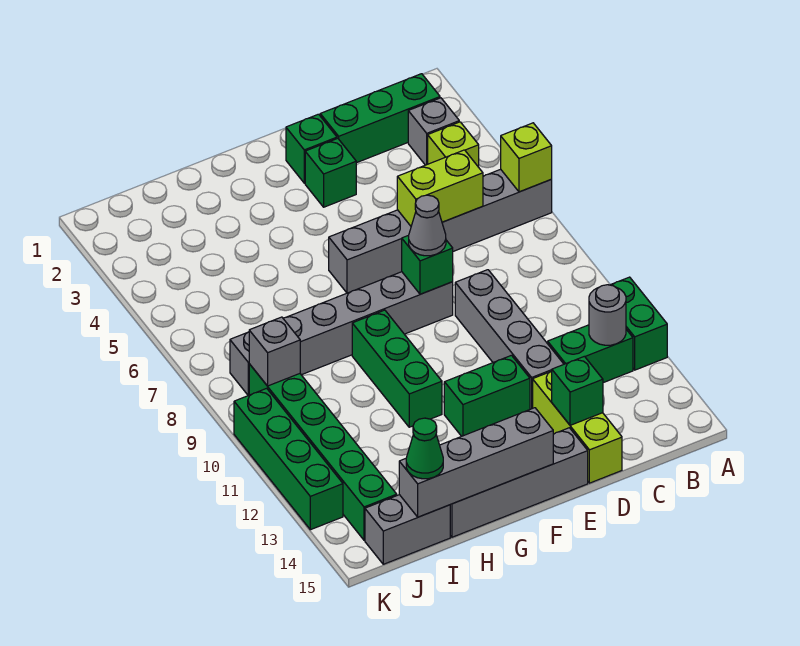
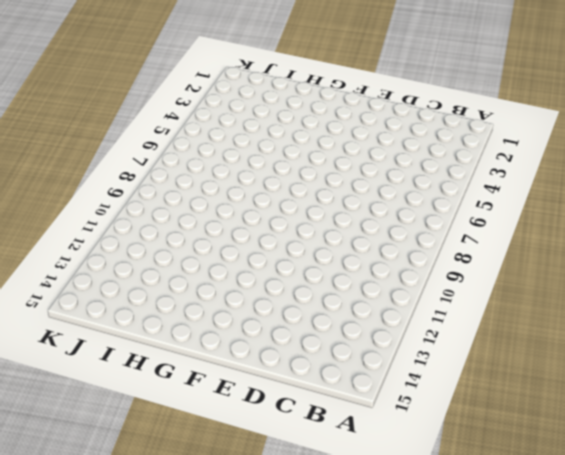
none -> grey 1x6 brick [329,169,552,293]
none -> green 1x2 brick [611,277,667,370]
none -> green 1x3 brick [320,74,440,163]

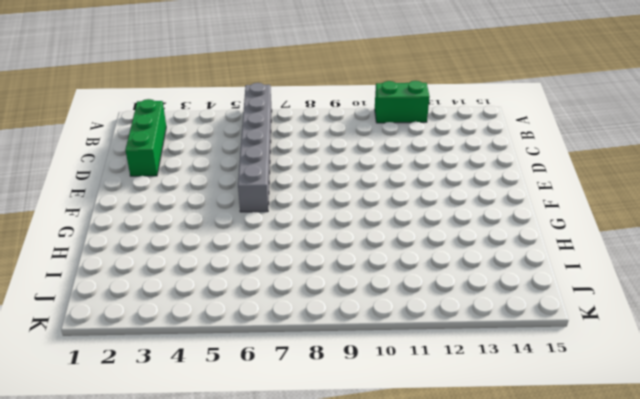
none -> grey 1x1 brick [408,98,459,165]
none -> lime 1x1 brick [428,122,479,167]
none -> green 1x2 brick [548,325,633,383]

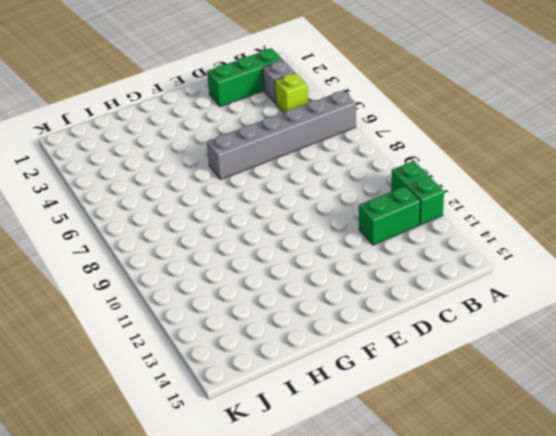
none -> grey 1x4 brick [455,270,564,409]
none -> lime 1x3 brick [533,371,622,483]
none -> green 1x1 brick [286,114,337,183]

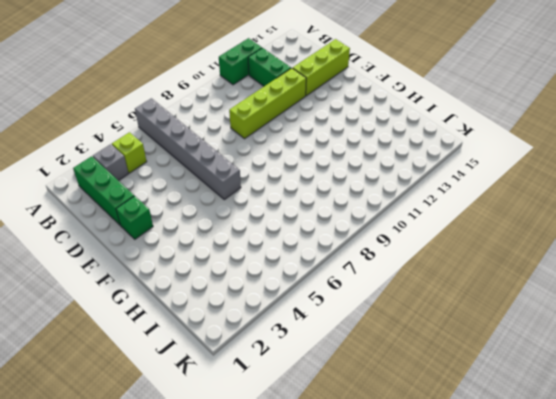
lime 1x4 brick [229,68,306,139] -> grey 1x4 brick [455,270,564,409]
none -> green 1x1 brick [305,138,356,207]
none -> grey 1x6 brick [230,272,453,395]
none -> green 1x2 brick [444,355,530,436]

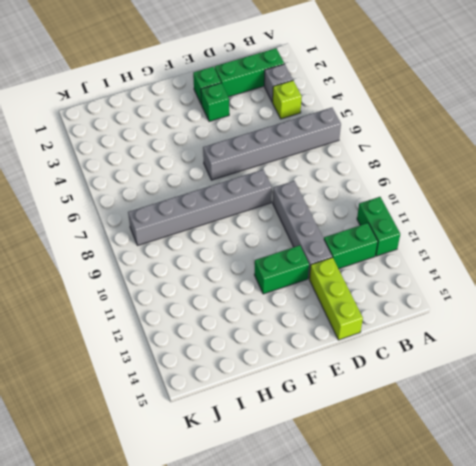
none -> grey 1x4 brick [450,428,588,537]
none -> green 1x3 brick [352,310,442,427]
none -> grey 1x2 brick [365,495,450,564]

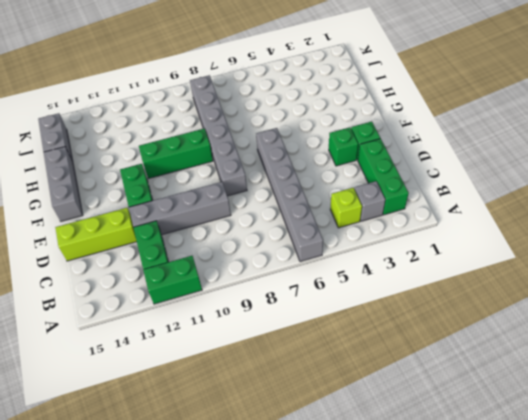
grey 1x3 brick [44,147,83,221] -> grey 1x4 brick [450,428,588,537]
none -> green 1x6 brick [249,364,397,540]
none -> green 1x4 brick [234,388,343,530]
none -> lime 1x1 brick [501,123,552,192]

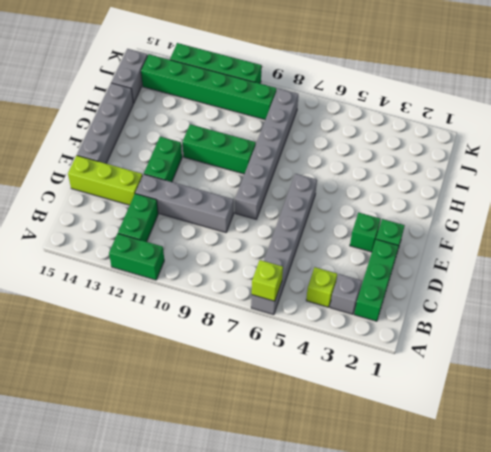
none -> grey 1x1 round brick [589,285,626,345]
none -> lime 1x2 brick [397,150,483,226]
none -> green 1x1 brick [552,356,603,425]

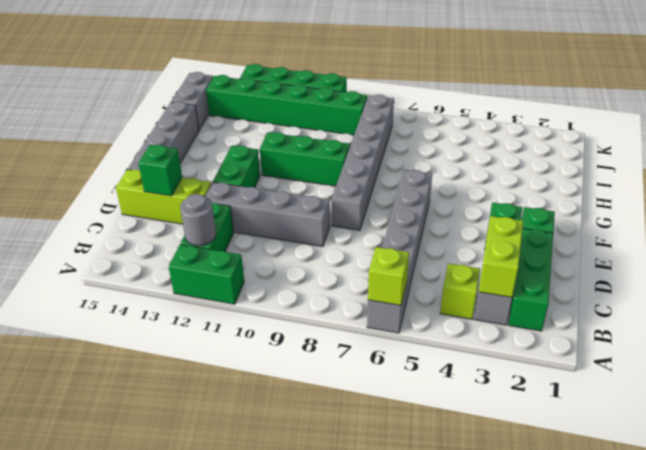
lime 1x2 brick [479,216,523,297] -> lime 1x2 brick moved to [397,150,483,226]
none -> green 1x1 brick [402,235,453,294]
none -> grey 1x4 brick [399,408,553,517]
none -> grey 1x1 brick [249,317,300,386]

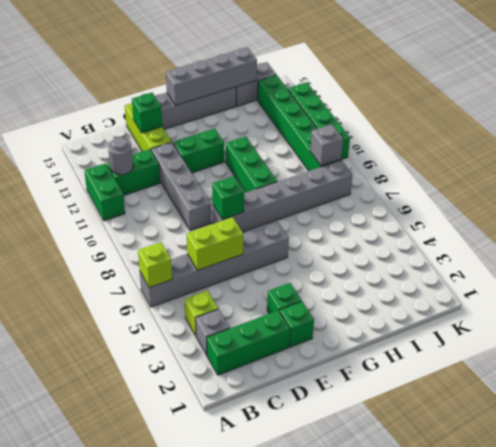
none -> grey 1x1 cone [409,195,446,256]
none -> green 1x1 cone [406,418,443,479]

